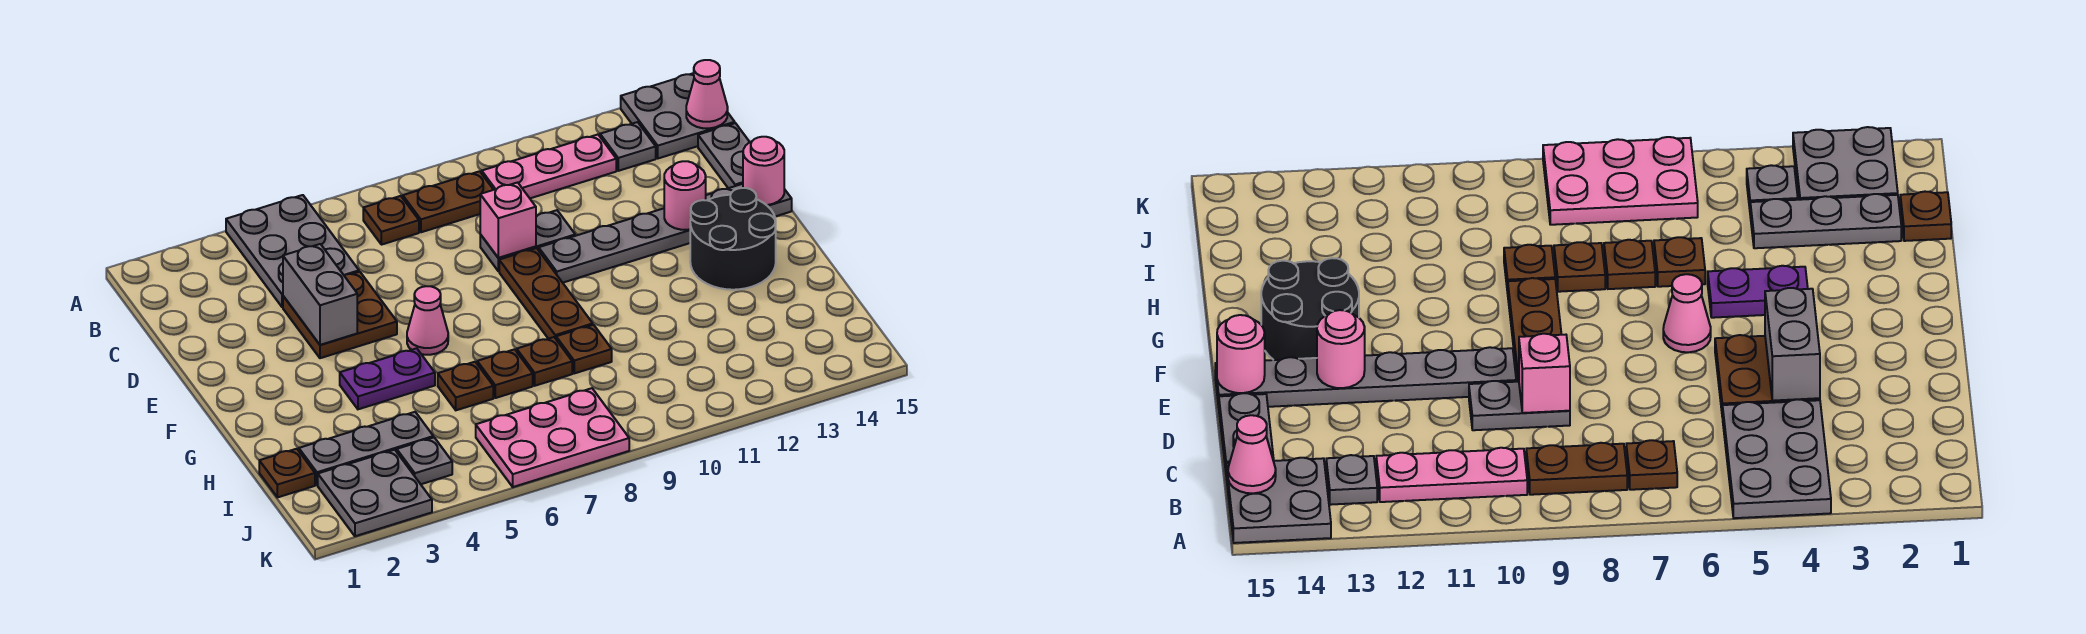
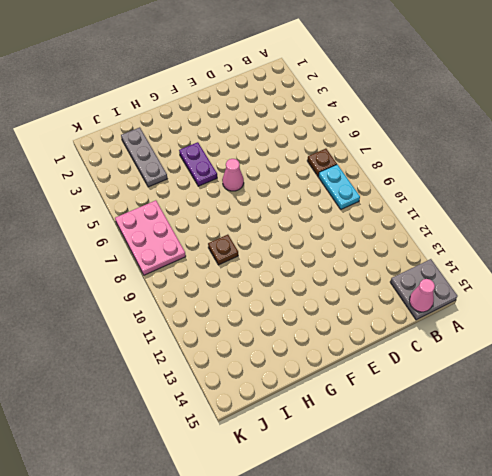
cyan 1x2 plate [318,165,360,209] -> brown 1x2 plate [403,171,493,232]
none -> grey 2x3 plate [226,195,359,307]
none -> pink 1x3 plate [482,135,616,198]
none -> grey 1x1 plate [600,122,656,171]

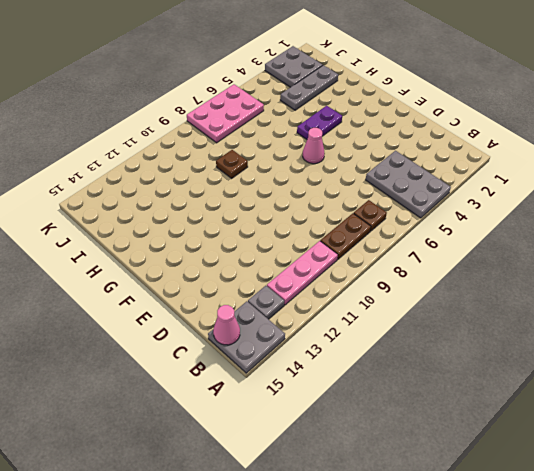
none -> grey 1x2 plate [698,123,749,188]
none -> brown 2x2 plate [283,272,397,358]
none -> grey 1x2 plate [480,210,575,271]

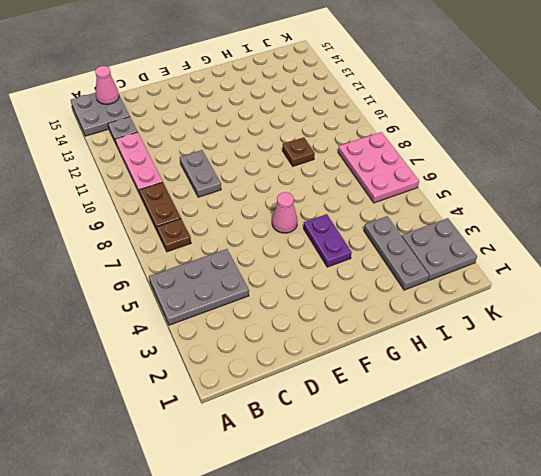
none -> grey 1x2 plate [698,123,749,188]
none -> brown 2x2 plate [283,272,397,358]
none -> brown 1x3 plate [499,248,593,339]

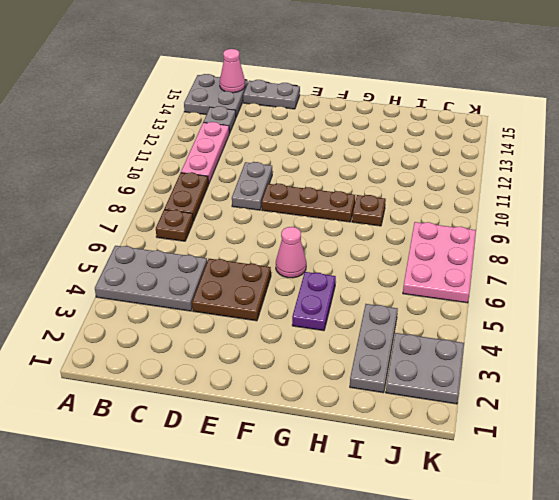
none -> grey 1x6 plate [539,184,792,283]
none -> black 2x2 round brick [690,188,776,290]
none -> brown 1x1 plate [438,362,493,410]

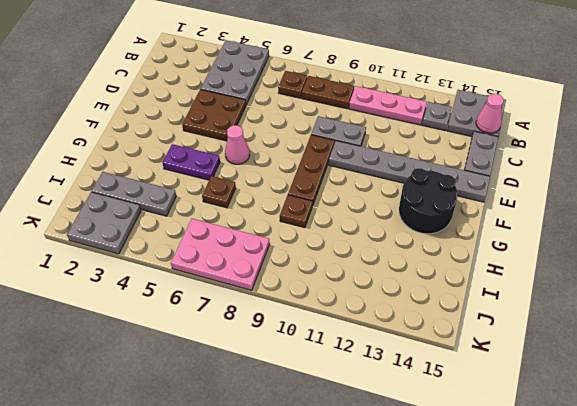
none -> brown 1x1 plate [477,349,533,398]
none -> brown 1x1 plate [517,337,572,386]
none -> brown 1x1 plate [259,449,315,497]

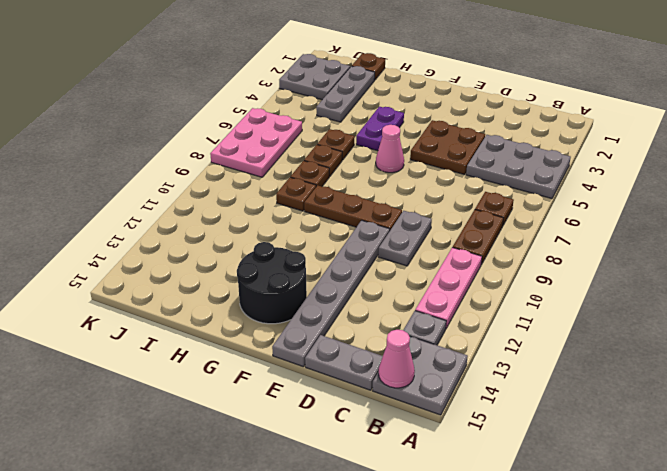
none -> grey 1x1 plate [397,437,452,484]
none -> grey 1x2 brick [283,244,357,345]
none -> pink 1x1 brick [480,182,536,258]

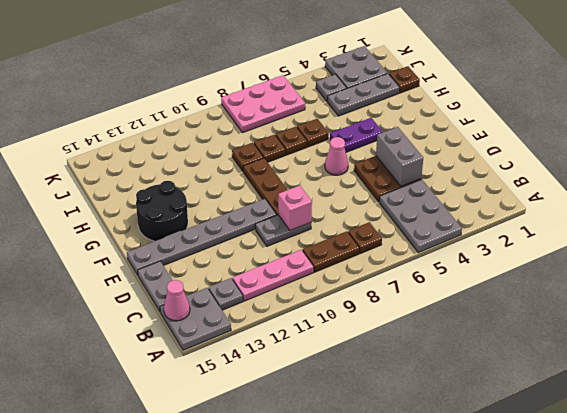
none -> pink 1x1 round brick [664,161,706,230]
none -> pink 1x1 round brick [743,137,784,205]

